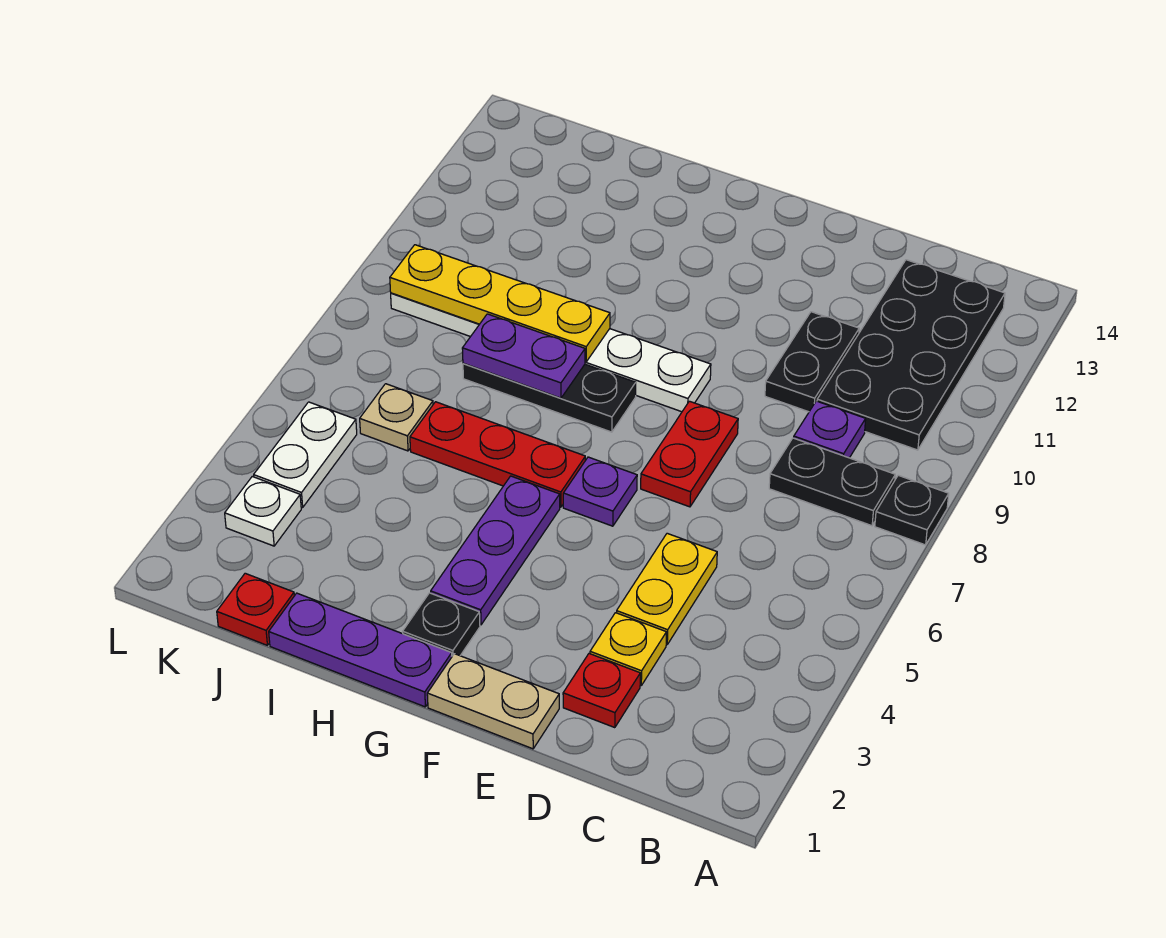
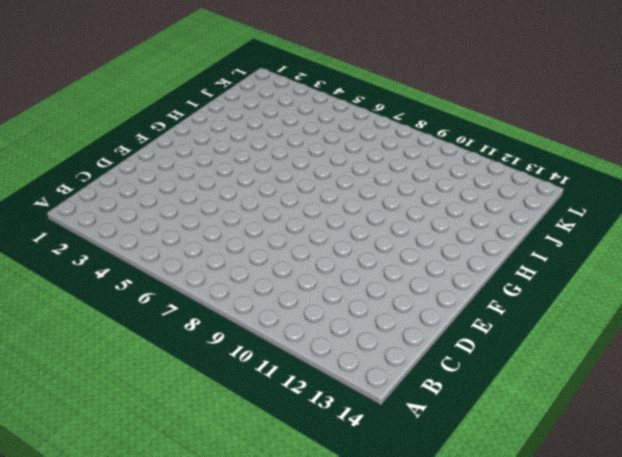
none -> black 1x1 plate [875,475,949,545]
none -> black 1x2 plate [769,438,895,526]
none -> black 2x4 plate [817,260,1005,450]

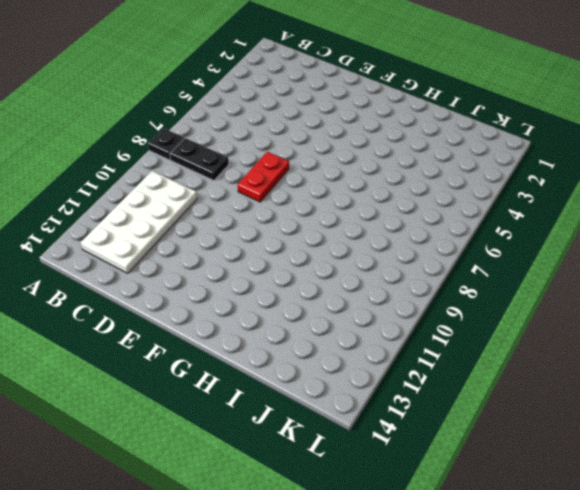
white 2x4 plate [81,171,197,273] -> black 2x4 plate [817,260,1005,450]
none -> purple 1x1 plate [794,401,866,458]
none -> red 1x1 plate [563,654,640,728]
none -> yellow 1x1 plate [590,613,666,686]

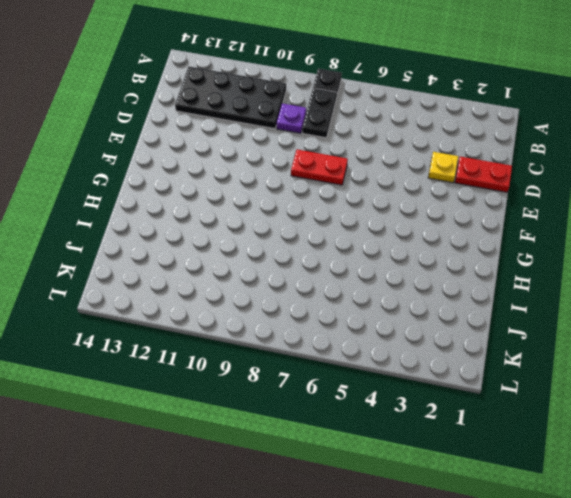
red 1x2 plate [455,157,512,192] -> red 1x1 plate [563,654,640,728]
none -> yellow 1x2 plate [617,533,717,645]
none -> black 1x2 plate [765,312,859,412]
none -> tan 1x2 plate [427,654,559,749]

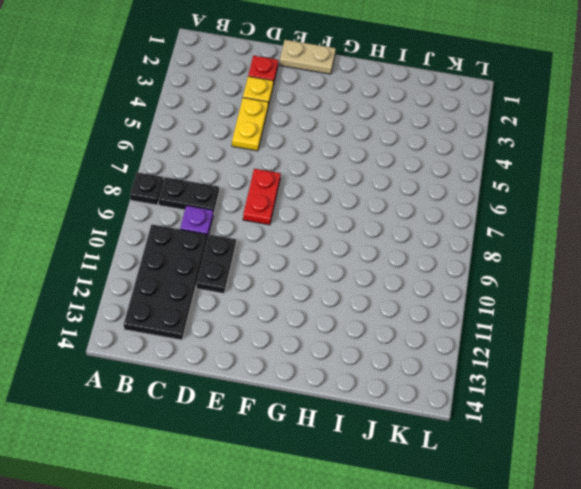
none -> purple 1x1 plate [563,457,637,526]
none -> white 1x6 plate [391,293,711,412]
none -> purple 1x3 plate [269,593,452,707]

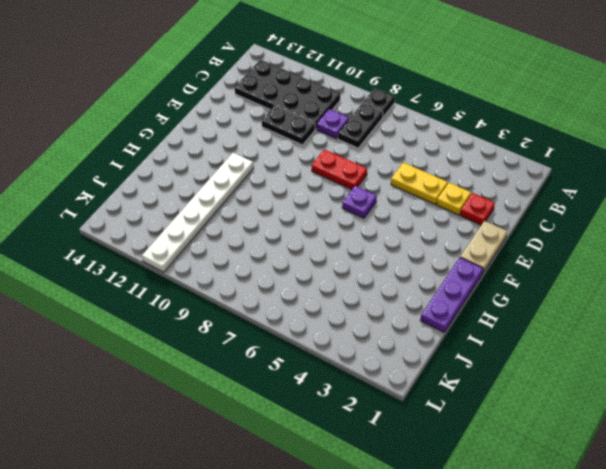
white 1x6 plate [142,153,253,272] -> white 1x6 plate moved to [391,293,711,412]
none -> black 1x1 plate [403,593,480,656]
none -> purple 1x3 plate [431,476,560,625]
none -> red 1x3 plate [410,402,585,507]

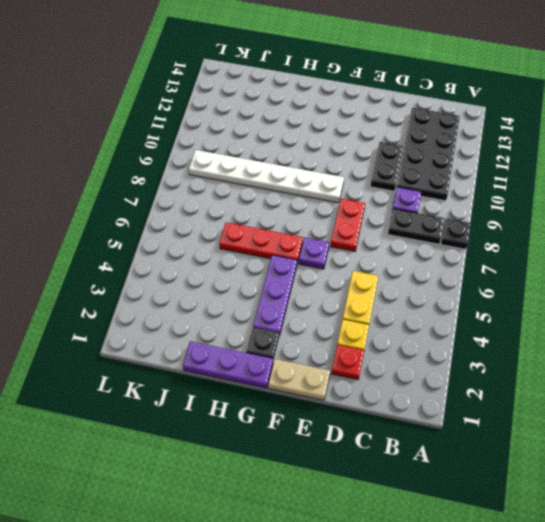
none -> black 1x3 plate [463,363,636,432]
none -> red 1x1 plate [217,573,294,645]
none -> tan 1x1 plate [360,384,433,451]

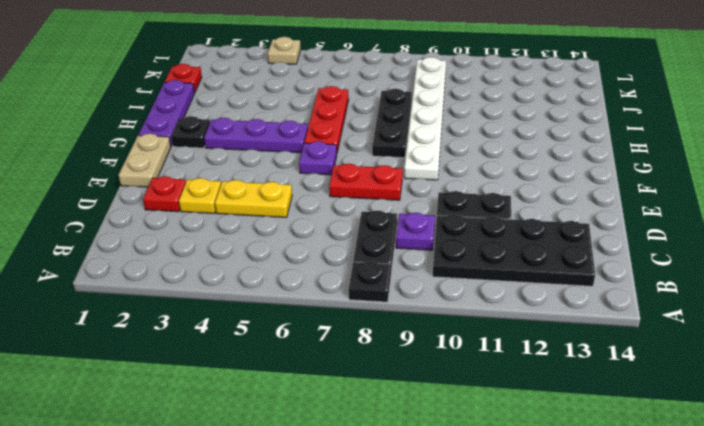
tan 1x1 plate [268,37,301,64] -> tan 1x1 plate moved to [360,384,433,451]
none -> white 1x1 plate [225,477,301,546]
none -> white 1x2 plate [254,402,357,508]
none -> purple 1x2 plate [462,314,585,398]

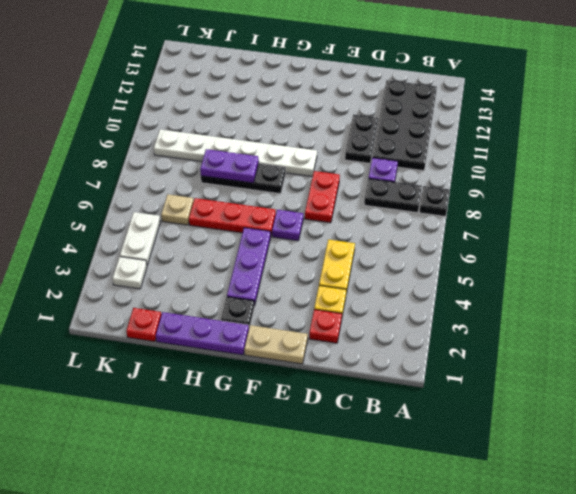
none -> yellow 1x4 plate [390,245,610,362]

